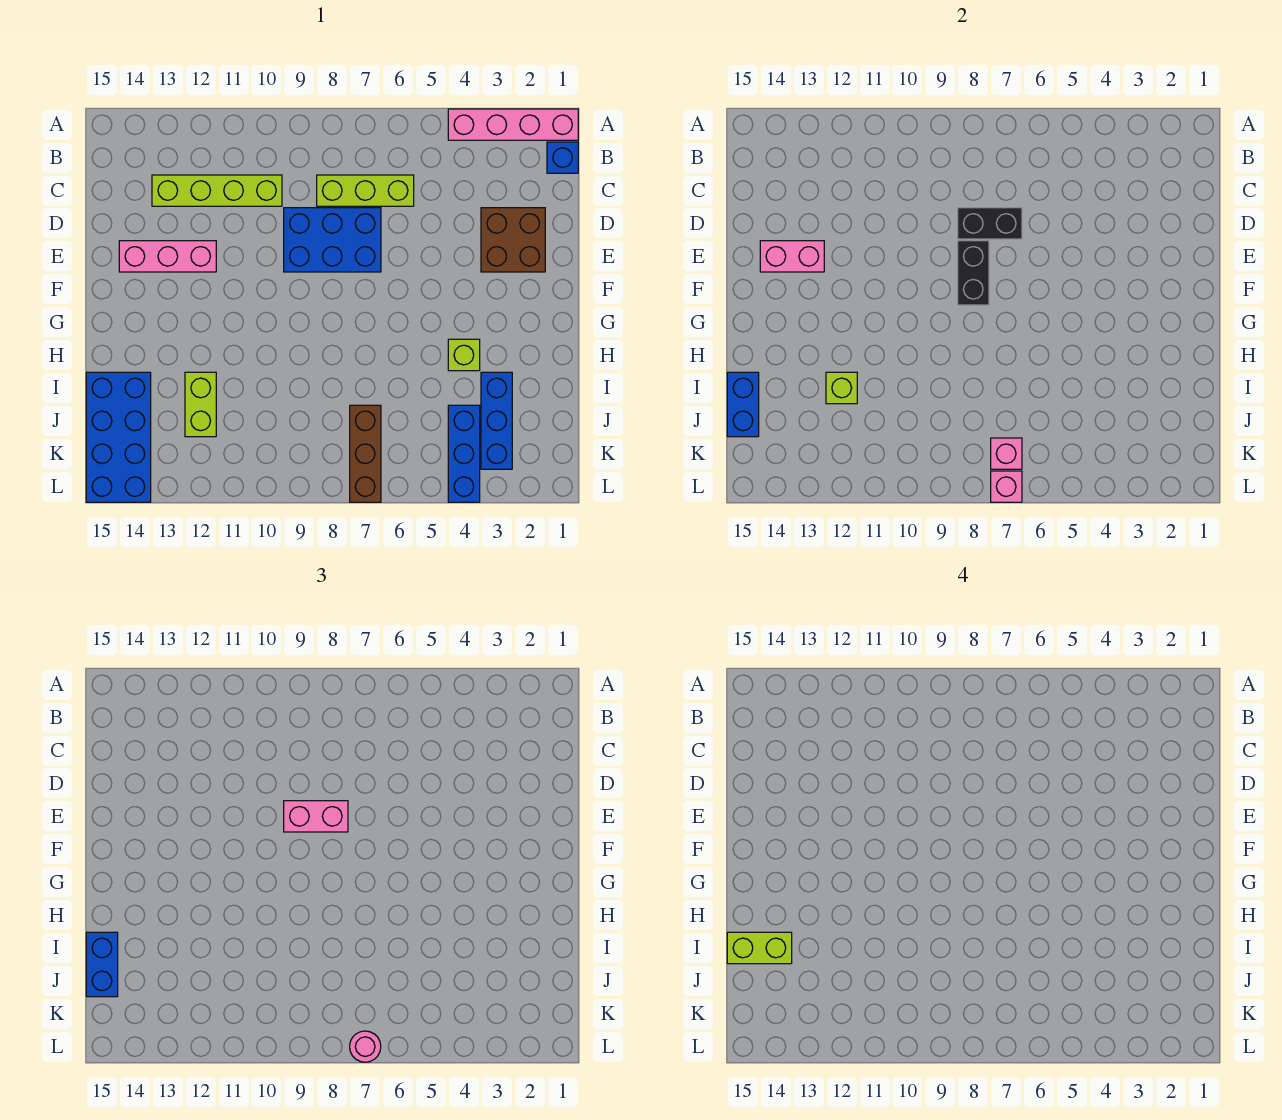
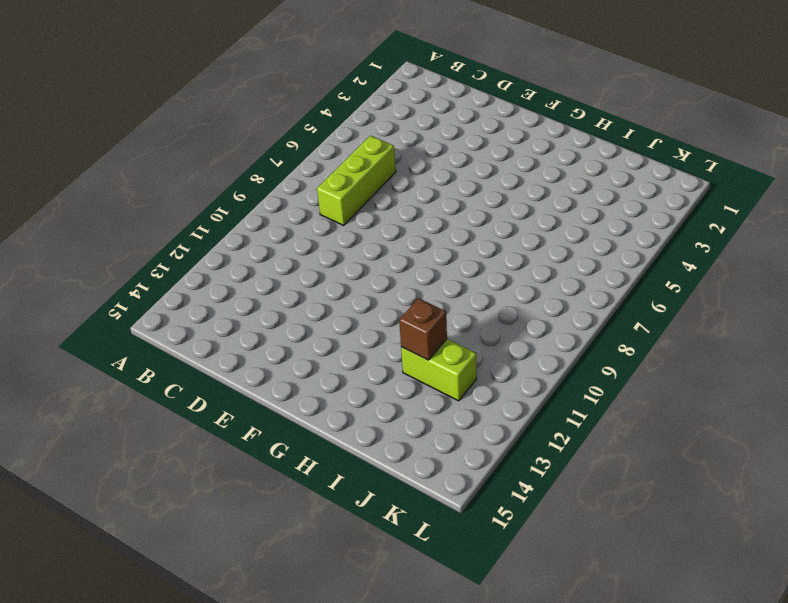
brown 1x1 brick [399,298,447,360] -> lime 1x1 brick [826,372,857,404]
none -> pink 1x4 brick [448,109,578,140]
none -> blue 1x1 brick [547,142,578,173]
none -> lime 1x4 brick [152,175,282,206]

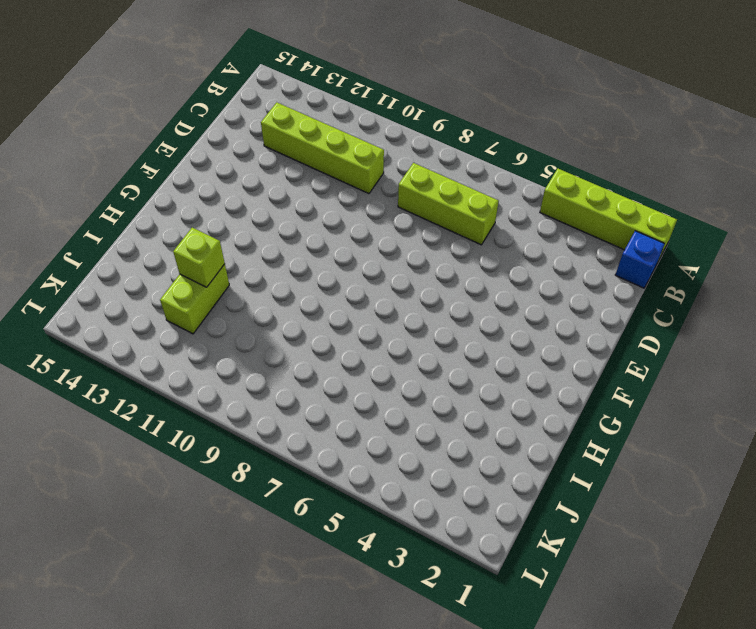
lime 1x4 brick [540,169,677,263] -> pink 1x4 brick [448,109,578,140]
none -> brown 2x2 brick [481,208,545,272]
none -> blue 2x3 brick [284,208,381,272]
none -> pink 1x3 brick [119,241,216,272]

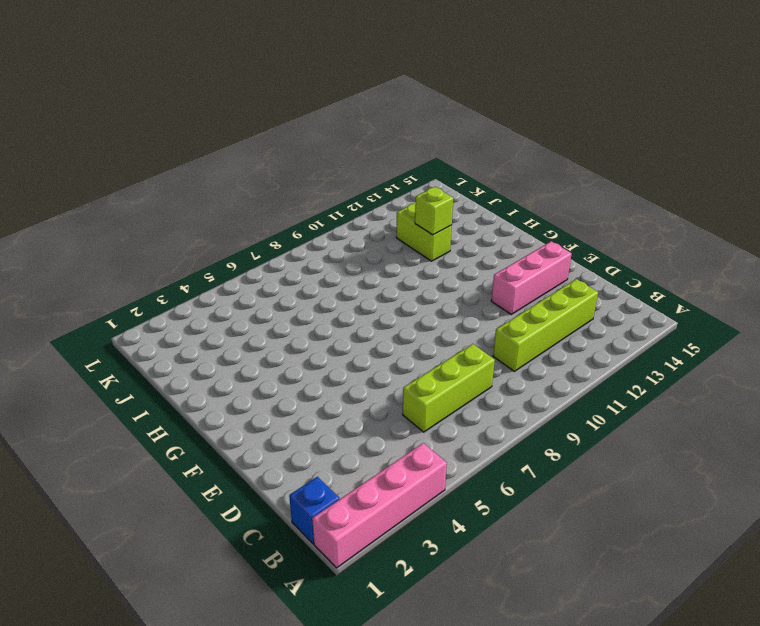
none -> brown 2x2 brick [481,208,545,272]
none -> blue 2x3 brick [284,208,381,272]
none -> lime 1x1 brick [448,339,480,371]

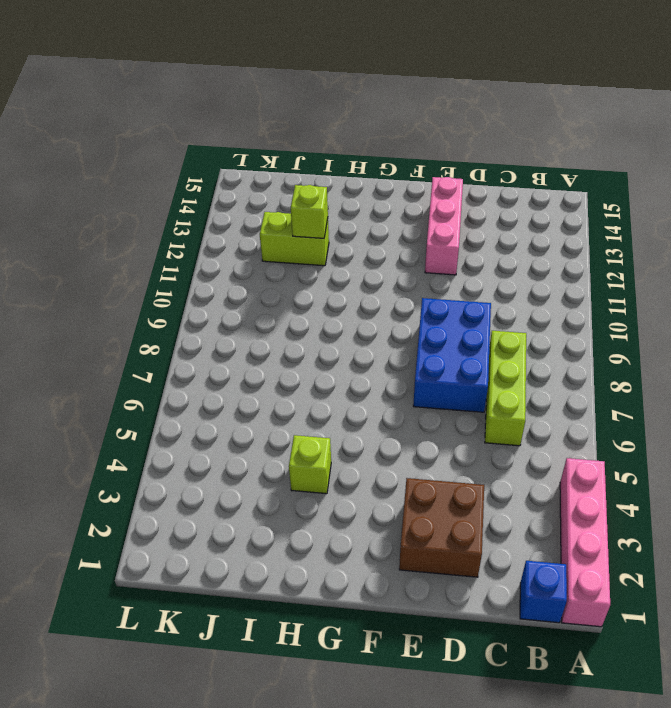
none -> lime 1x4 brick [152,175,282,206]
none -> blue 1x3 brick [481,372,512,469]
none -> blue 2x4 brick [86,372,151,502]

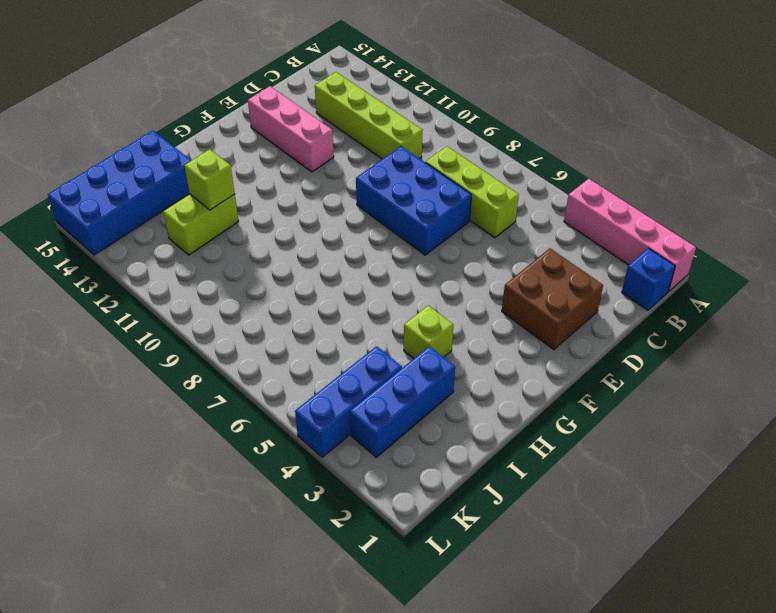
none -> brown 1x3 brick [350,405,381,502]
none -> black 1x2 brick [958,208,1022,239]
none -> black 1x2 brick [958,241,989,305]

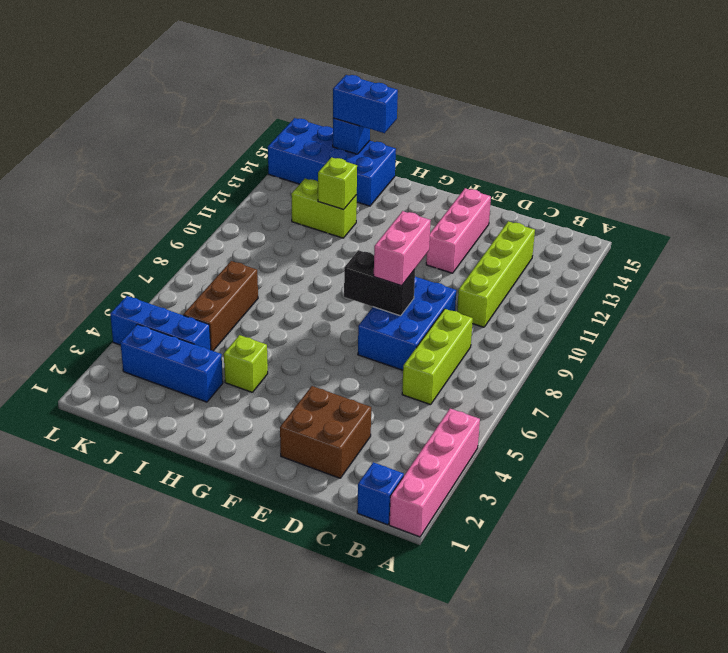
brown 1x3 brick [183,261,258,351] -> brown 1x3 brick turned to [350,405,381,502]
blue 1x1 brick [333,118,370,154] -> blue 1x2 brick [727,372,759,437]
none -> black 1x2 brick [958,208,1022,239]
none -> pink 1x2 brick [760,241,824,272]
none -> pink 1x1 brick [991,438,1022,469]

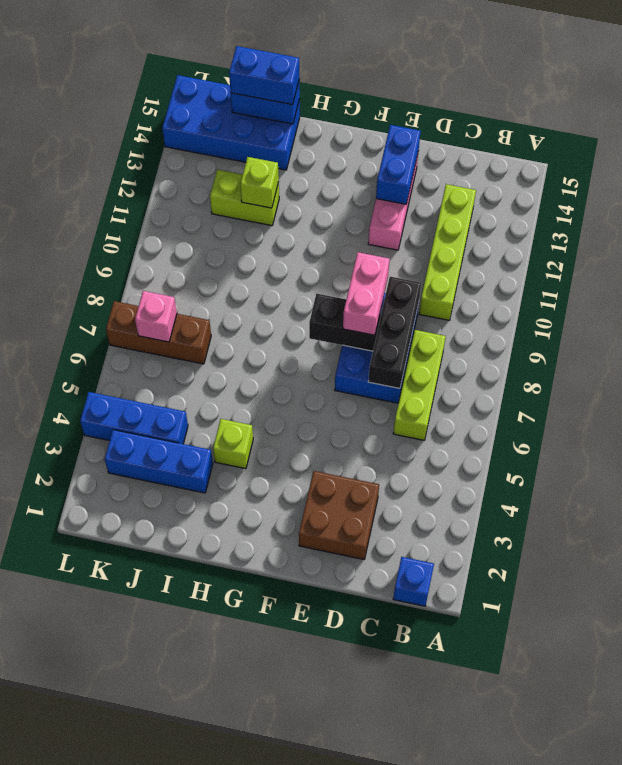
black 1x3 brick [368,277,421,388] -> black 1x2 brick [958,208,1022,239]
blue 1x2 brick [376,125,421,204] -> pink 1x2 brick [760,241,824,272]
none -> pink 1x4 brick [448,109,578,140]
none -> pink 1x1 brick [991,471,1022,502]
none -> pink 1x1 round brick [350,1031,381,1062]

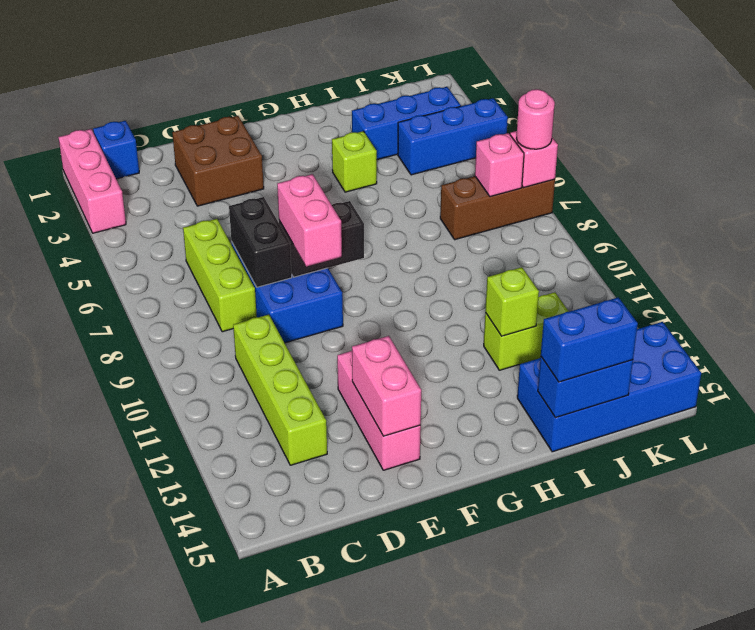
pink 1x3 brick [59,129,126,233] -> pink 1x4 brick [448,109,578,140]
none -> lime 1x2 brick [727,932,792,964]

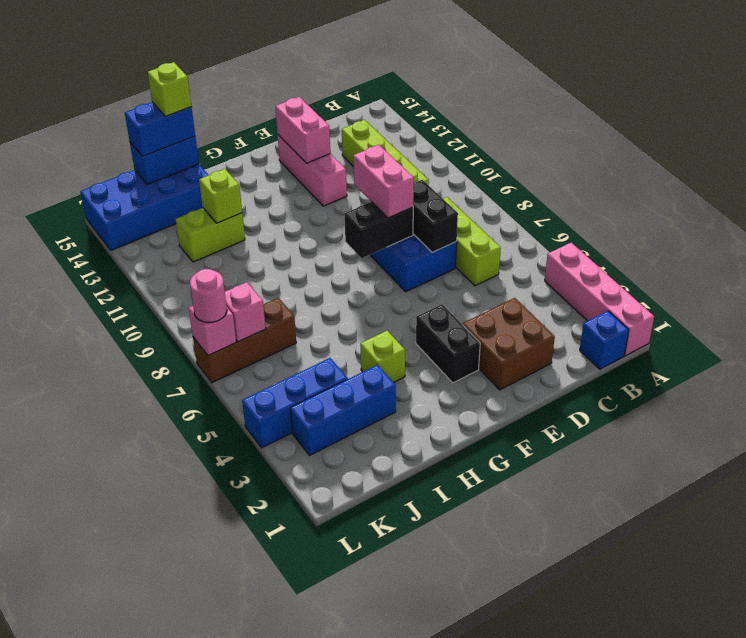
black 1x2 brick [416,304,480,383] -> none
lime 1x1 brick [148,62,191,116] -> lime 1x2 brick [727,932,792,964]

